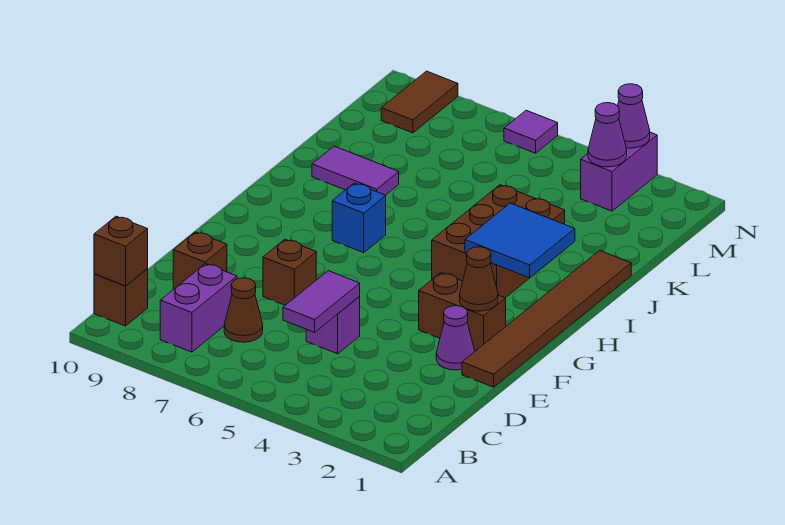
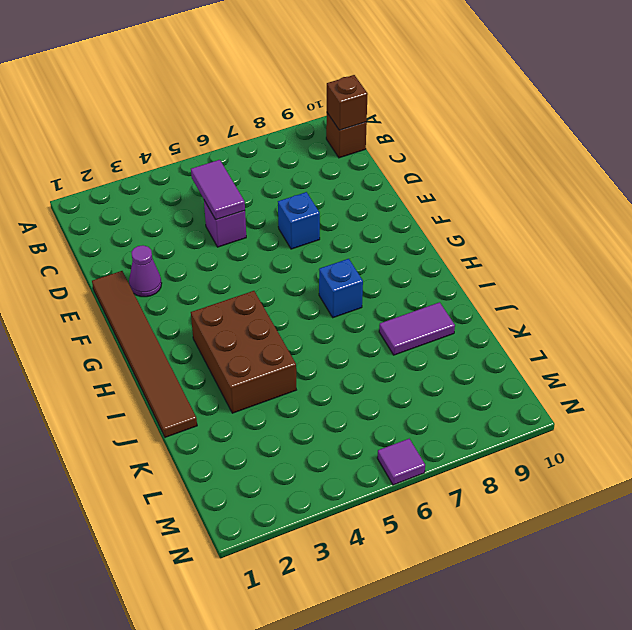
blue 1x1 brick [278,192,320,249] -> brown 1x1 brick [263,239,316,305]
none -> purple 1x2 brick [160,264,237,352]
none -> brown 1x1 cone [224,278,263,342]
none -> brown 1x1 brick [173,232,227,289]

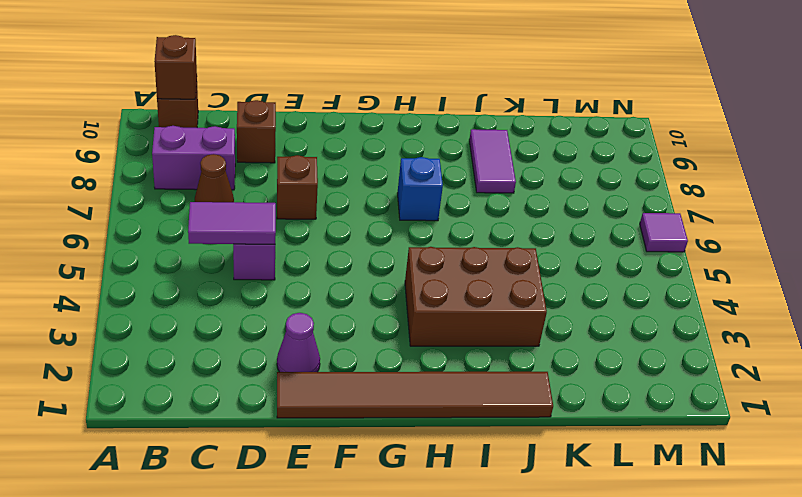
none -> brown 1x2 brick [419,273,506,351]
none -> purple 1x2 brick [581,132,657,211]
none -> brown 1x2 tile [381,71,458,133]

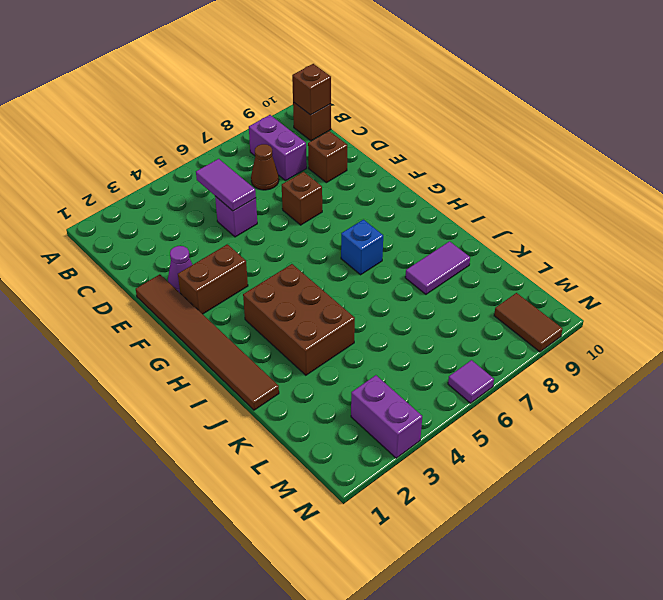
none -> brown 1x1 cone [460,247,498,311]
none -> blue 2x2 tile [465,203,575,278]
none -> purple 1x1 cone [588,103,627,167]

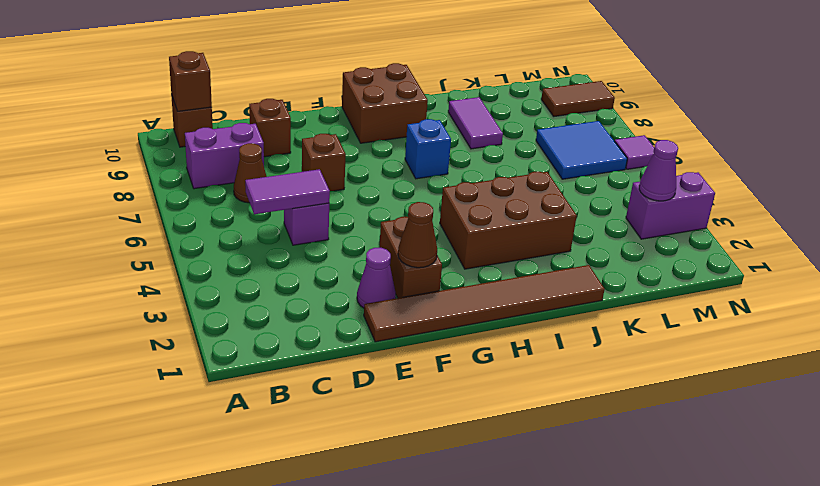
brown 2x2 brick [342,63,428,143] -> none
blue 2x2 tile [536,121,627,179] -> blue 2x2 tile moved to [465,203,575,278]
none -> purple 1x1 cone [618,84,650,148]

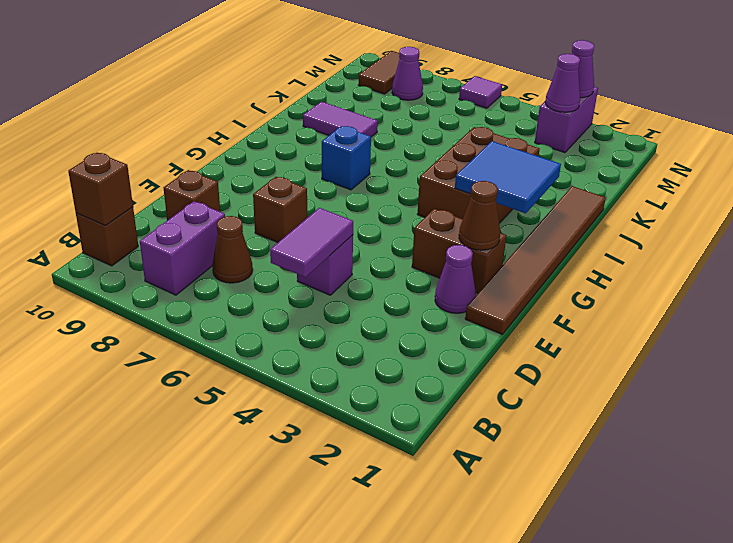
purple 1x1 cone [392,47,423,100] -> none

